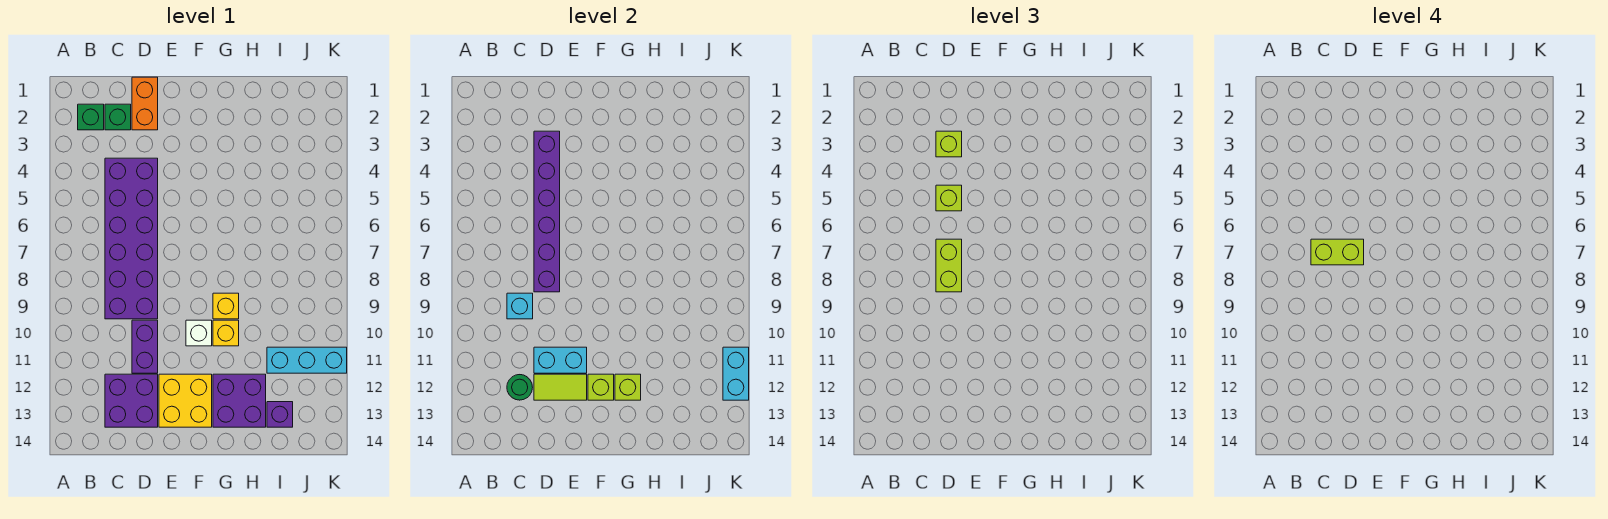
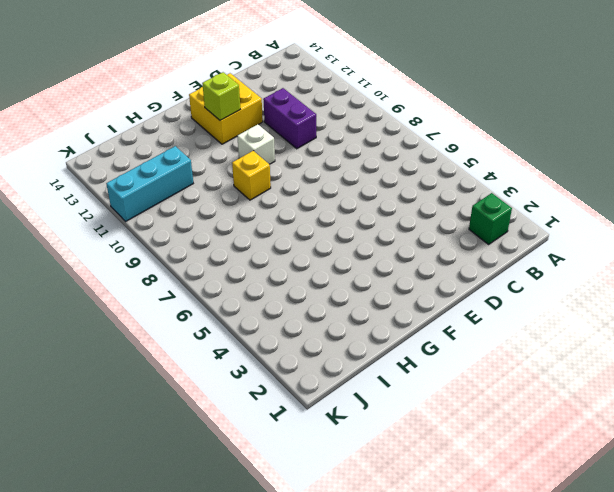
none -> green 1x1 brick [105,104,131,130]
none -> purple 2x6 brick [105,158,158,319]
none -> purple 2x2 brick [105,374,158,427]

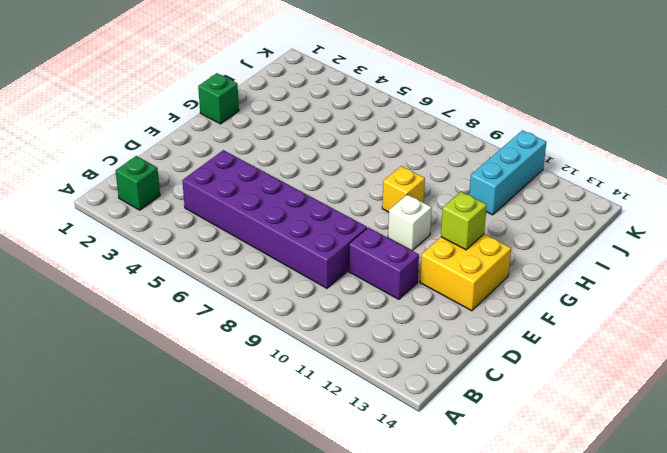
green 1x1 brick [198,73,239,124] -> green 1x1 brick moved to [105,104,131,130]
none -> purple 2x2 brick [105,374,158,427]
none -> orange 1x2 brick [132,77,158,130]
none -> yellow 1x1 brick [213,320,239,346]

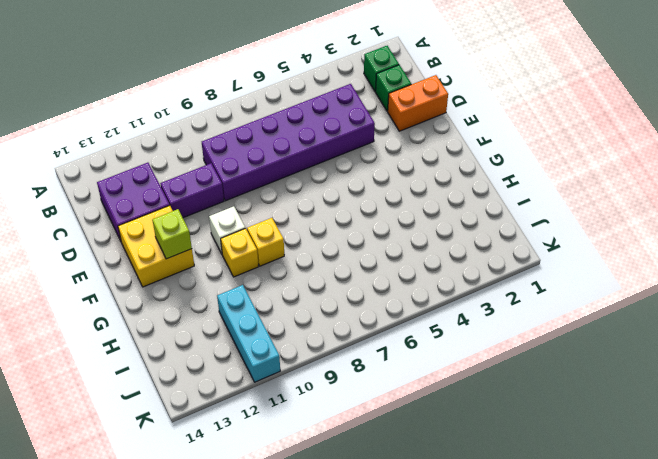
none -> purple 2x2 brick [213,374,266,427]
none -> purple 1x1 brick [267,402,293,427]
none -> cyan 1x1 brick [507,293,533,319]

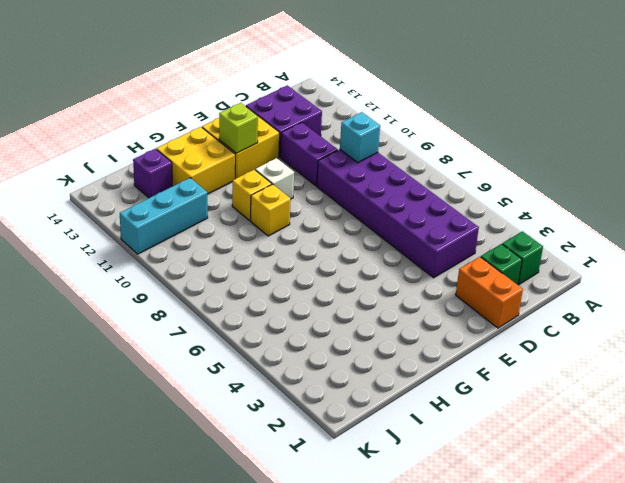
yellow 2x2 brick [156,127,235,194] -> purple 2x2 brick [213,374,266,427]
none -> green 1x1 round brick [507,375,533,400]
none -> purple 1x6 brick [534,131,560,292]
none -> cyan 1x2 brick [534,347,587,373]

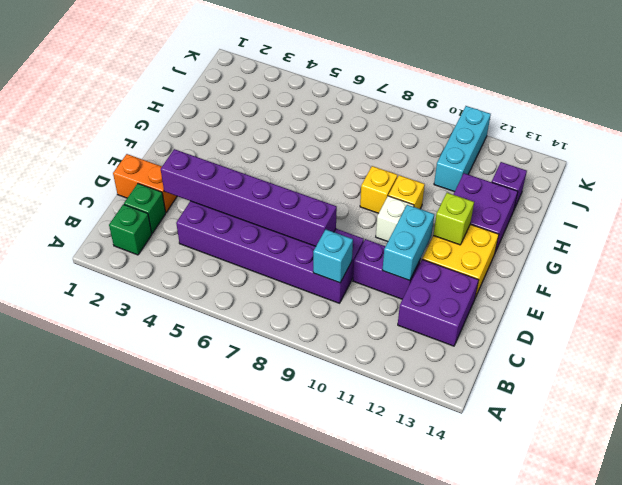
none -> green 1x1 round brick [507,375,533,400]
none -> lime 1x2 tile [534,374,587,400]
none -> lime 1x1 brick [615,374,641,400]

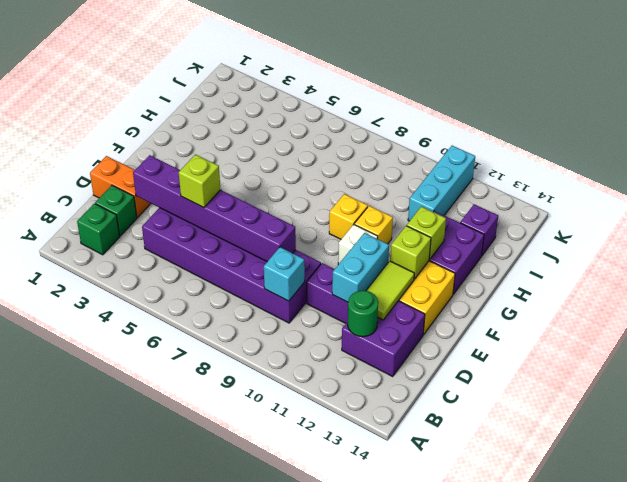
none -> cyan 1x2 brick [723,347,749,400]
none -> lime 1x1 brick [936,131,962,157]
none -> lime 1x2 brick [936,239,962,292]

